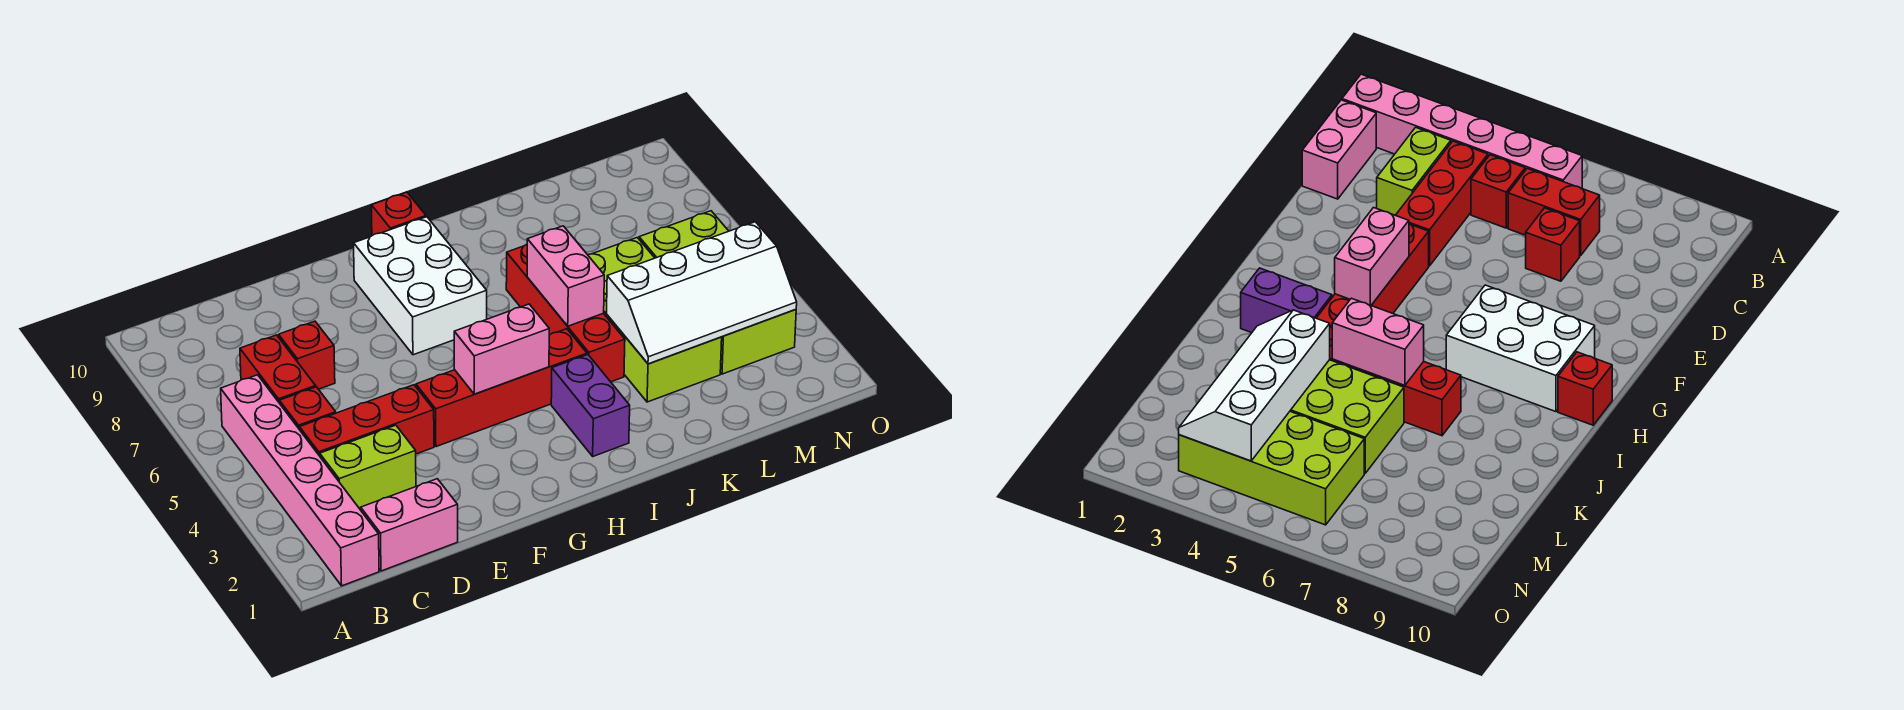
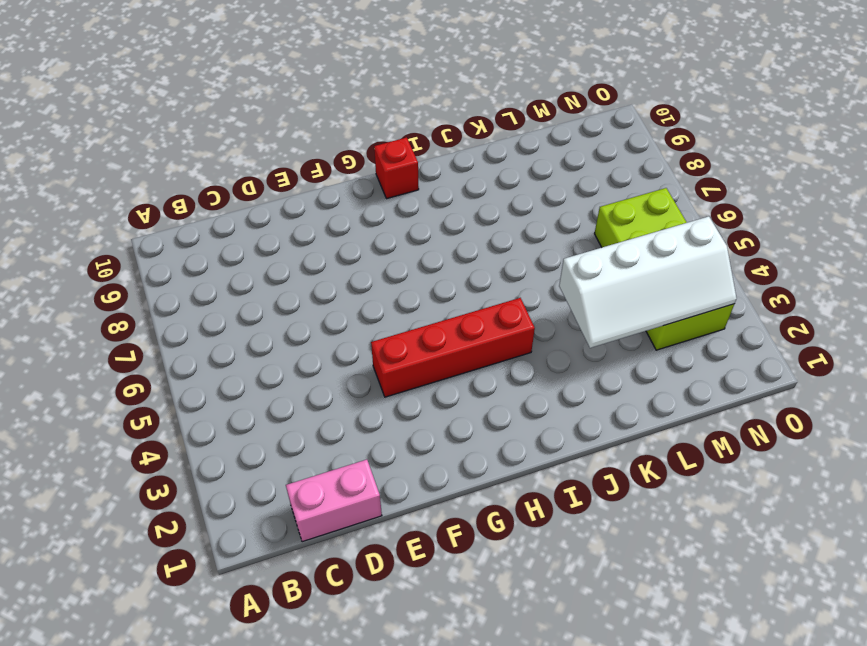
none -> pink 1x6 brick [221,375,379,586]
none -> lime 1x2 brick [320,425,416,509]
none -> red 1x3 brick [300,385,434,456]

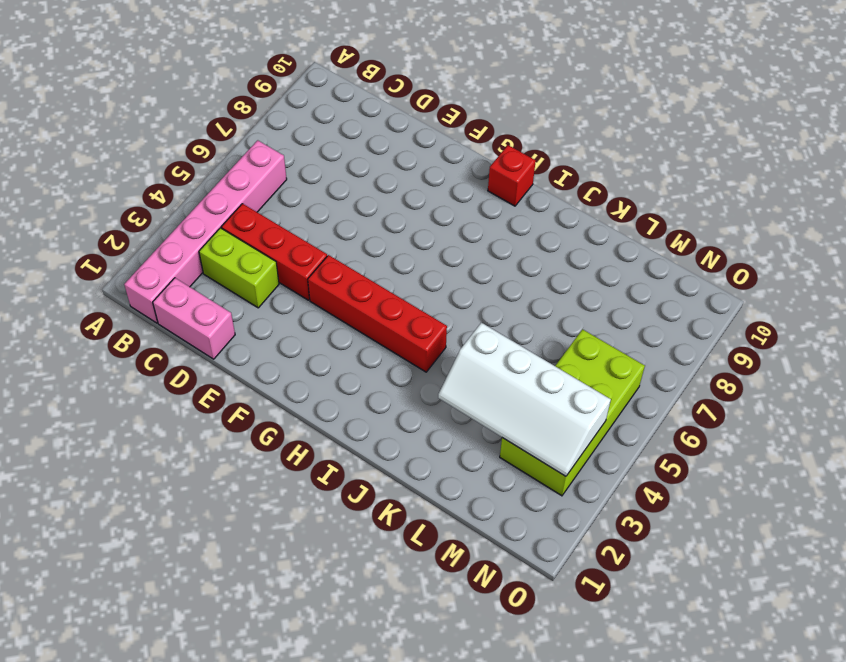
none -> red 1x1 brick [279,387,336,430]
none -> red 1x2 brick [240,335,316,403]
none -> red 1x1 brick [279,321,335,389]

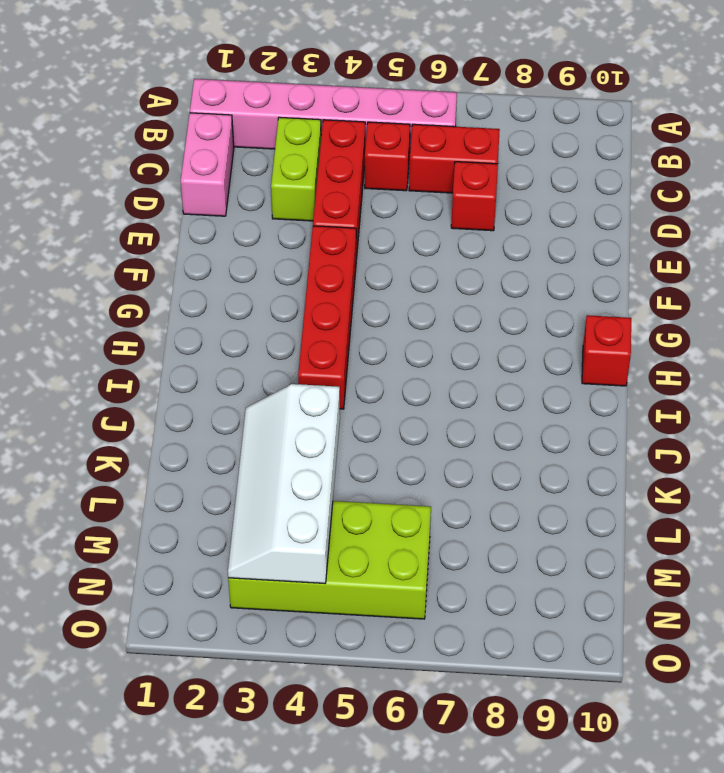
none -> white 2x3 brick [354,217,487,355]
none -> purple 1x2 brick [551,355,630,456]
none -> red 1x4 brick [506,244,625,382]

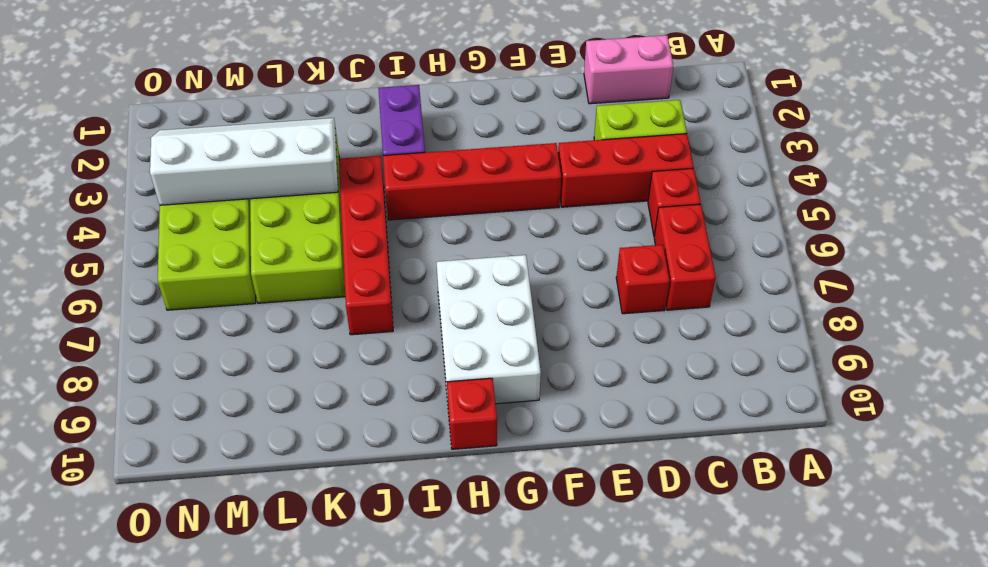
none -> pink 1x6 brick [221,375,379,586]
none -> pink 1x2 brick [454,304,549,394]
none -> pink 1x2 brick [527,226,604,326]

